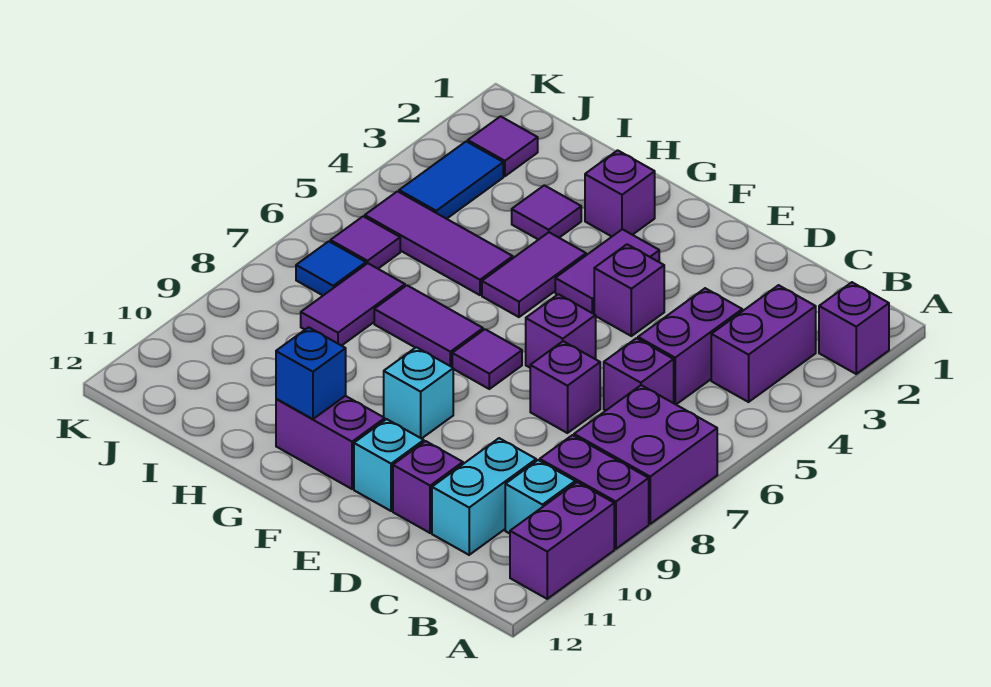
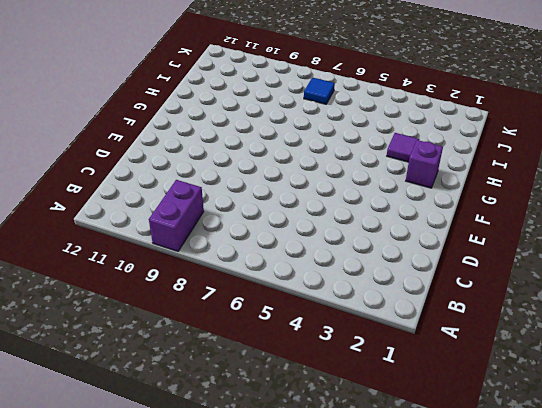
none -> purple 1x1 brick [819,282,889,374]
none -> purple 2x2 brick [574,385,717,524]
none -> purple 1x2 brick [510,482,614,599]

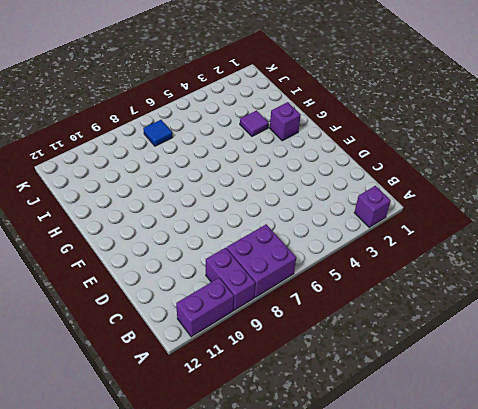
none -> purple 1x2 brick [711,285,816,402]
none -> cyan 1x1 brick [505,460,575,534]
none -> purple 1x2 brick [638,288,742,404]

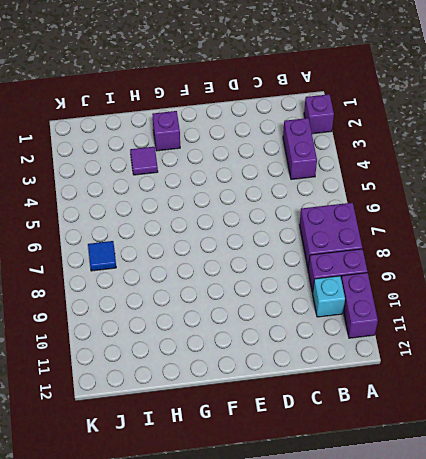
none -> purple 1x2 brick [638,288,742,404]
none -> purple 1x1 brick [604,338,674,410]
none -> cyan 1x2 brick [432,438,536,555]

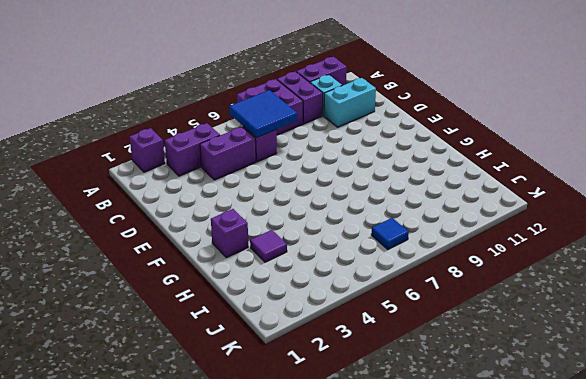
blue 2x2 tile [229,90,297,138] -> none
none -> purple 1x1 brick [530,341,600,433]
none -> purple 1x1 brick [393,441,463,533]
none -> purple 1x1 brick [594,244,664,336]

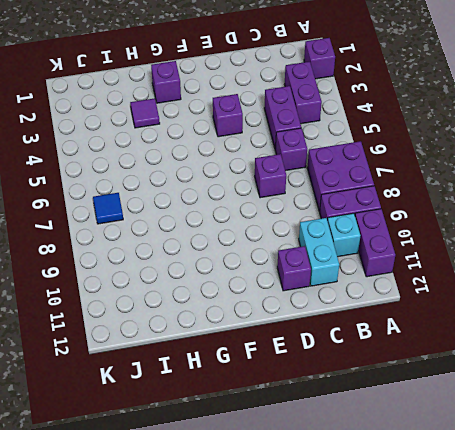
none -> purple 1x1 brick [526,294,596,368]
none -> cyan 1x1 brick [354,419,424,511]
none -> purple 1x2 tile [555,229,659,314]

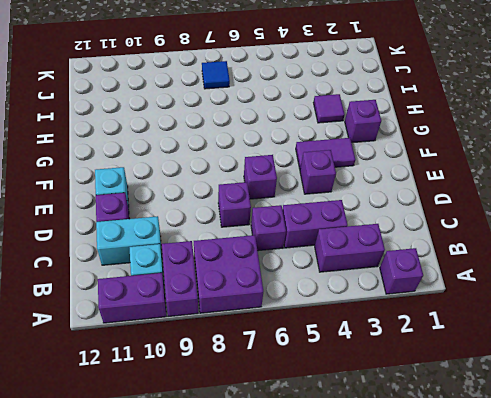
none -> purple 1x1 tile [452,329,522,389]
none -> cyan 1x1 brick [384,347,453,439]
none -> purple 1x2 brick [276,396,385,489]

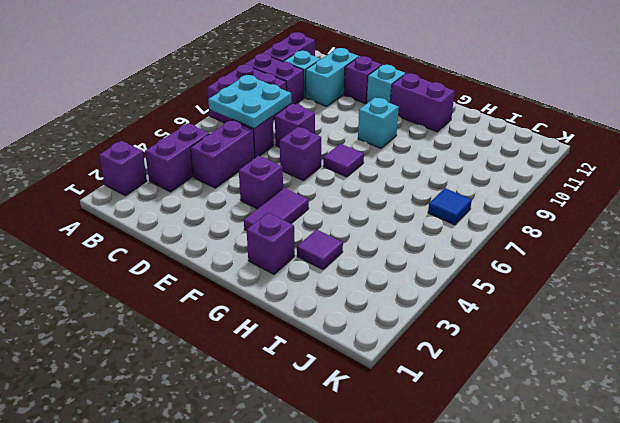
cyan 2x2 plate [208,75,291,129] -> none
none -> purple 1x2 tile [482,232,586,317]
none -> purple 1x2 tile [374,285,483,367]
none -> purple 1x3 tile [365,191,513,295]

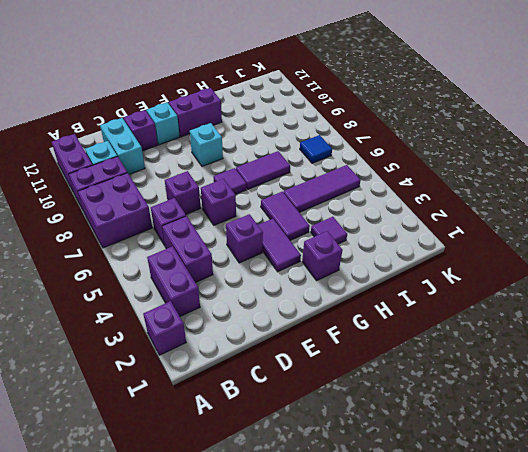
none -> purple 1x2 tile [301,263,405,346]
none -> purple 1x1 tile [468,116,538,176]
none -> blue 1x2 tile [399,141,503,219]

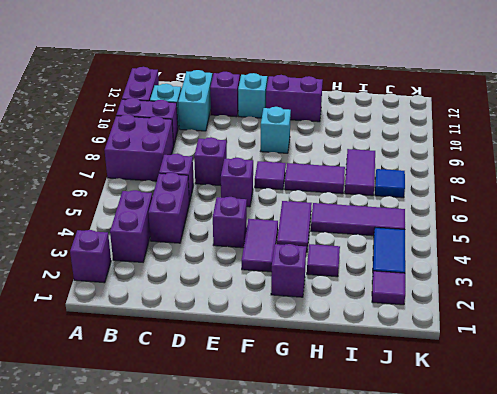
none -> purple 1x1 tile [330,216,400,269]
none -> blue 1x1 brick [276,327,346,419]

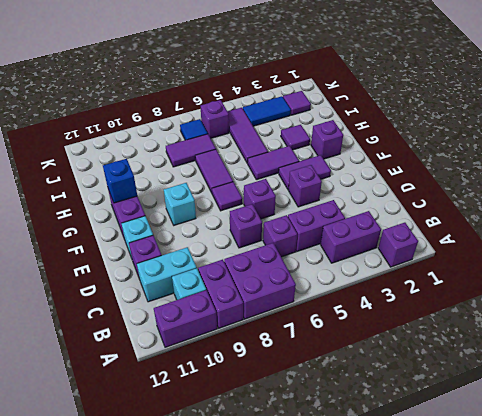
purple 1x1 brick [200,100,229,138] -> purple 1x1 tile [330,216,400,269]

